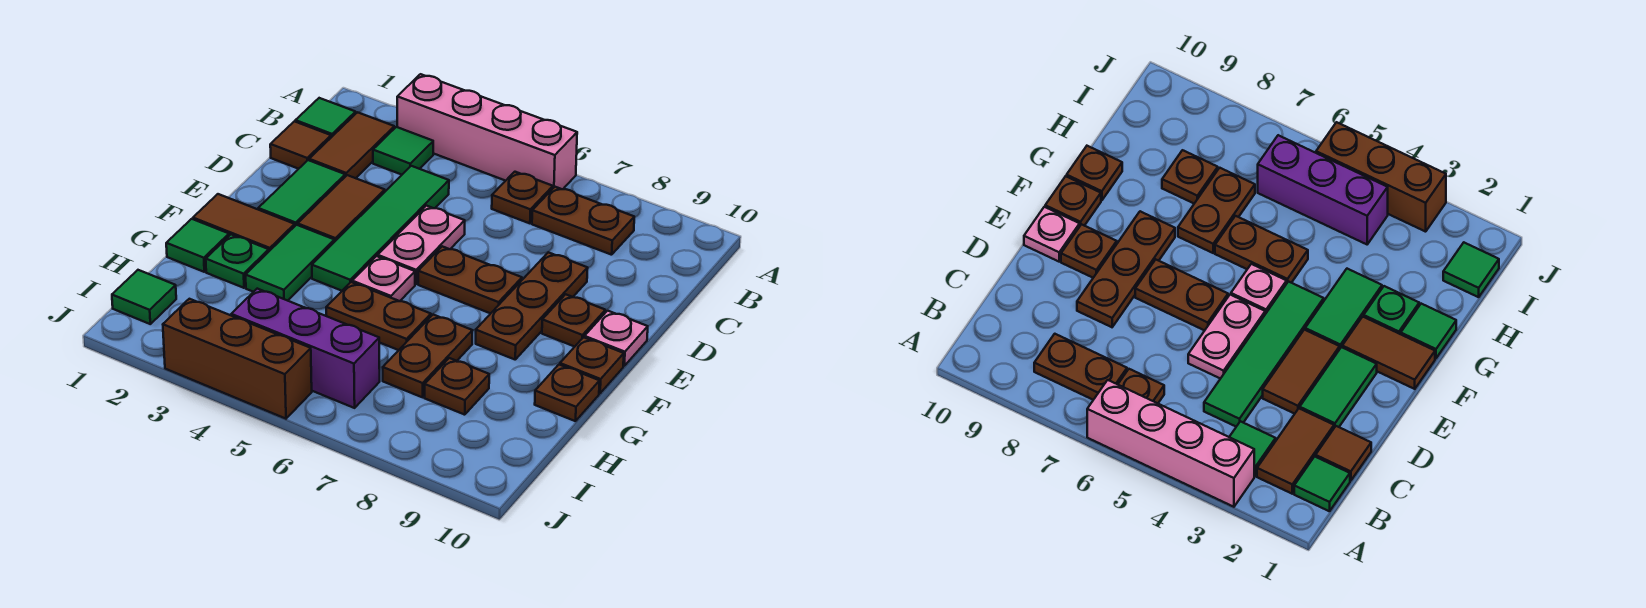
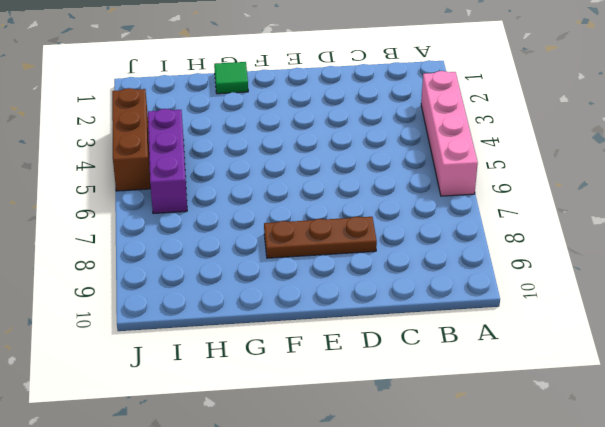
none -> green 1x1 tile [295,98,356,137]
none -> brown 1x2 tile [309,112,394,178]
none -> green 1x1 tile [373,127,433,175]

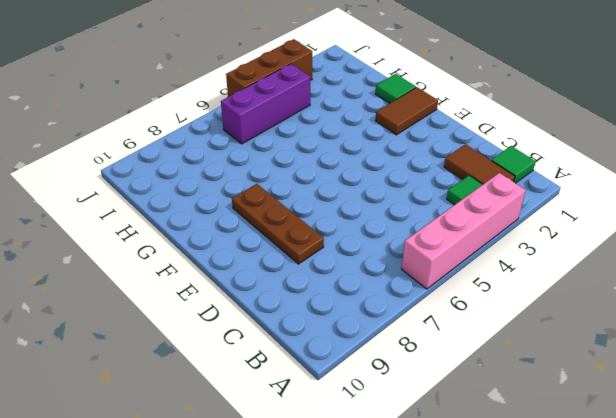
none -> brown 1x1 plate [492,172,553,223]
none -> brown 1x2 plate [532,187,634,255]
none -> brown 1x1 tile [270,121,331,169]

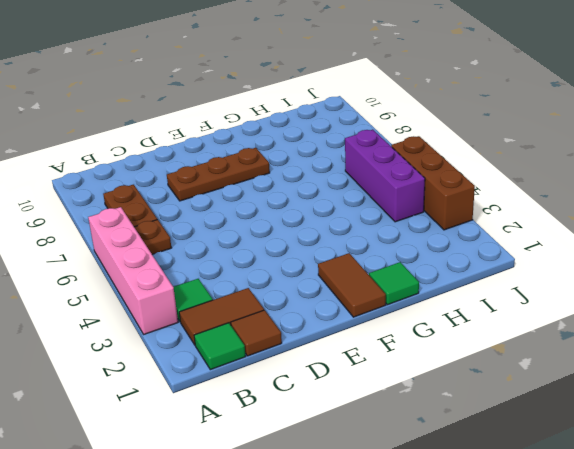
none -> green 1x4 tile [312,166,449,291]
none -> green 1x2 tile [258,160,345,226]
none -> brown 1x2 tile [298,175,385,242]

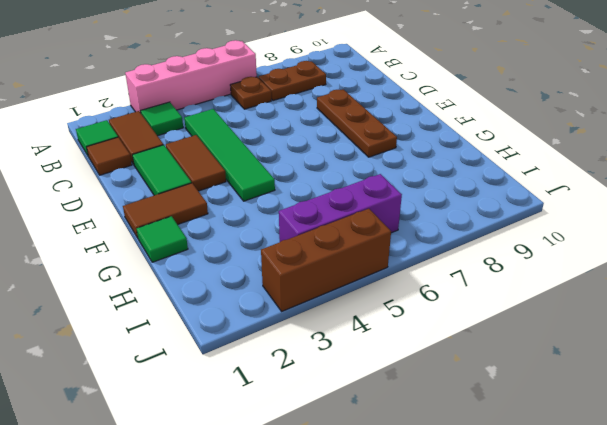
none -> pink 1x2 plate [378,206,465,284]
none -> brown 1x2 plate [418,246,522,313]
none -> brown 1x1 plate [542,294,605,347]

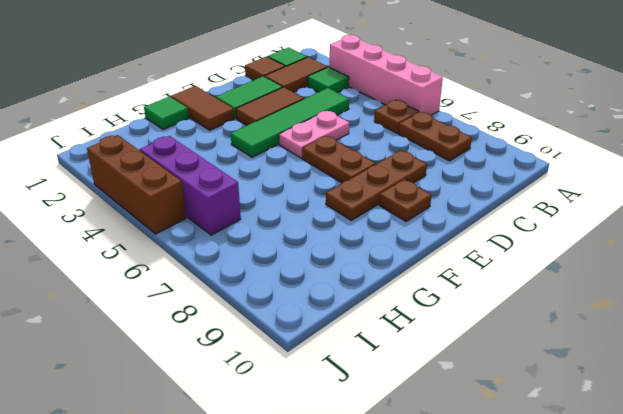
none -> pink 1x1 plate [584,311,648,366]
none -> green 1x2 tile [246,225,334,301]
none -> pink 1x1 plate [352,256,415,301]

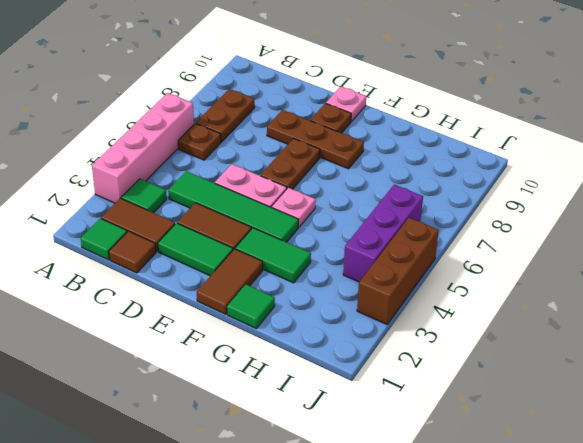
none -> brown 1x1 plate [560,337,624,393]
none -> green 1x1 plate [206,235,269,288]
none -> brown 1x2 plate [326,282,431,350]

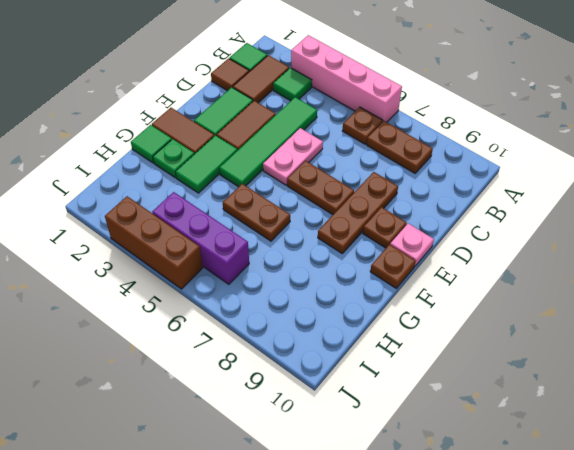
none -> pink 1x1 plate [352,256,415,301]
none -> brown 1x2 plate [383,315,473,397]
none -> brown 1x1 plate [535,365,600,421]

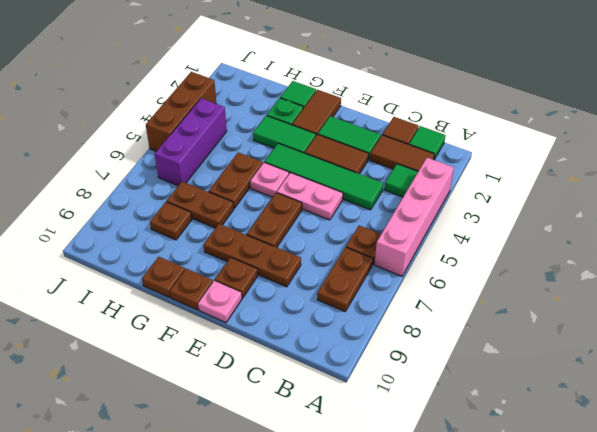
none -> green 1x1 tile [112,270,176,324]

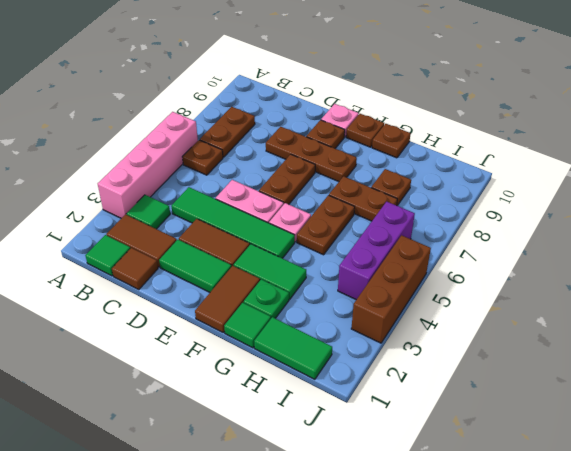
green 1x2 tile [254,317,332,379] -> green 1x1 tile [112,270,176,324]

